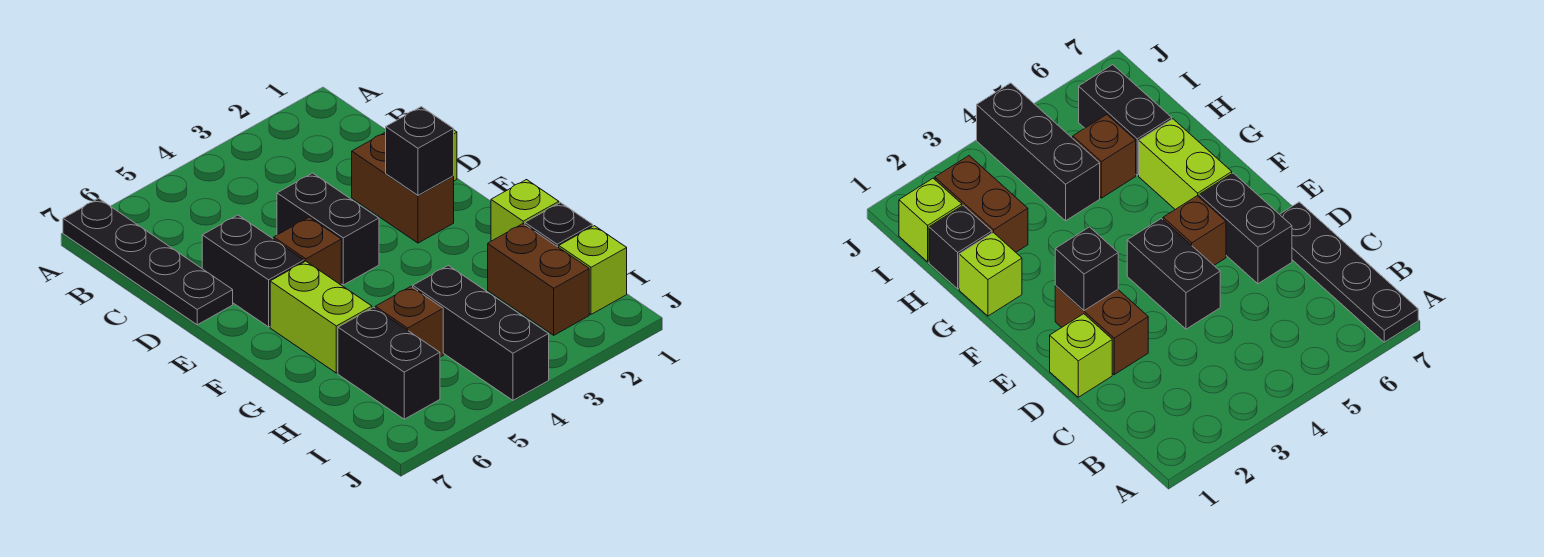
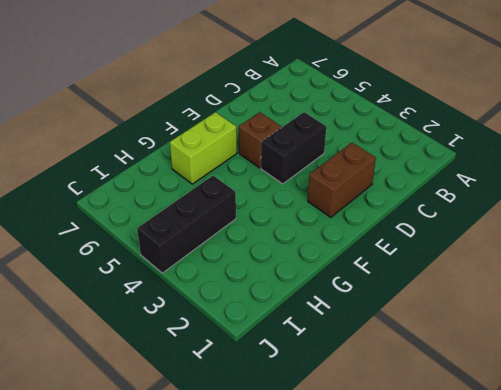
none -> black 1x4 plate [63,199,233,325]
none -> lime 1x1 brick [1050,314,1112,397]
none -> black 1x2 brick [202,215,304,327]

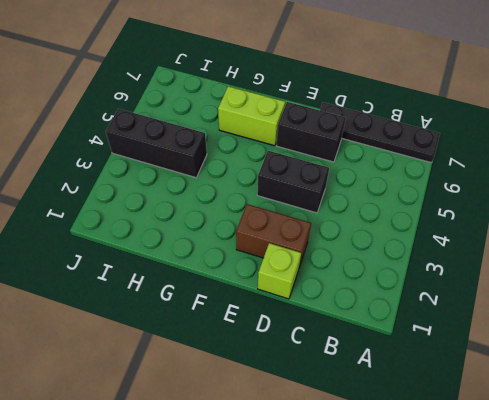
none -> brown 1x1 brick [274,217,341,285]
none -> lime 1x1 brick [491,180,559,241]
none -> black 1x1 brick [525,203,593,247]

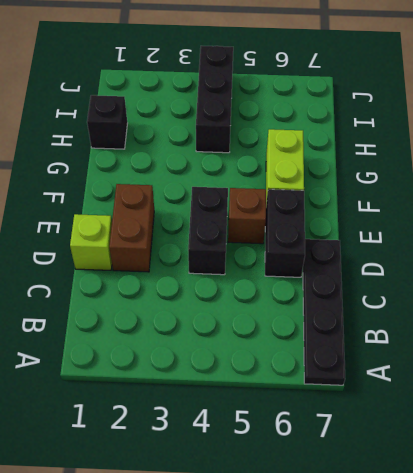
none -> lime 1x1 brick [491,180,559,241]
none -> brown 1x2 brick [488,224,589,335]
none -> brown 1x1 brick [375,287,443,357]

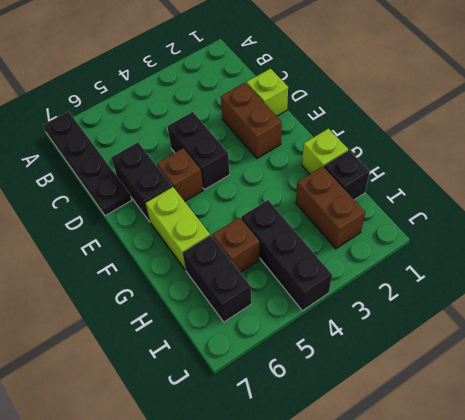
none -> lime 1x1 brick [559,226,627,314]
none -> black 1x1 brick [386,107,454,195]

